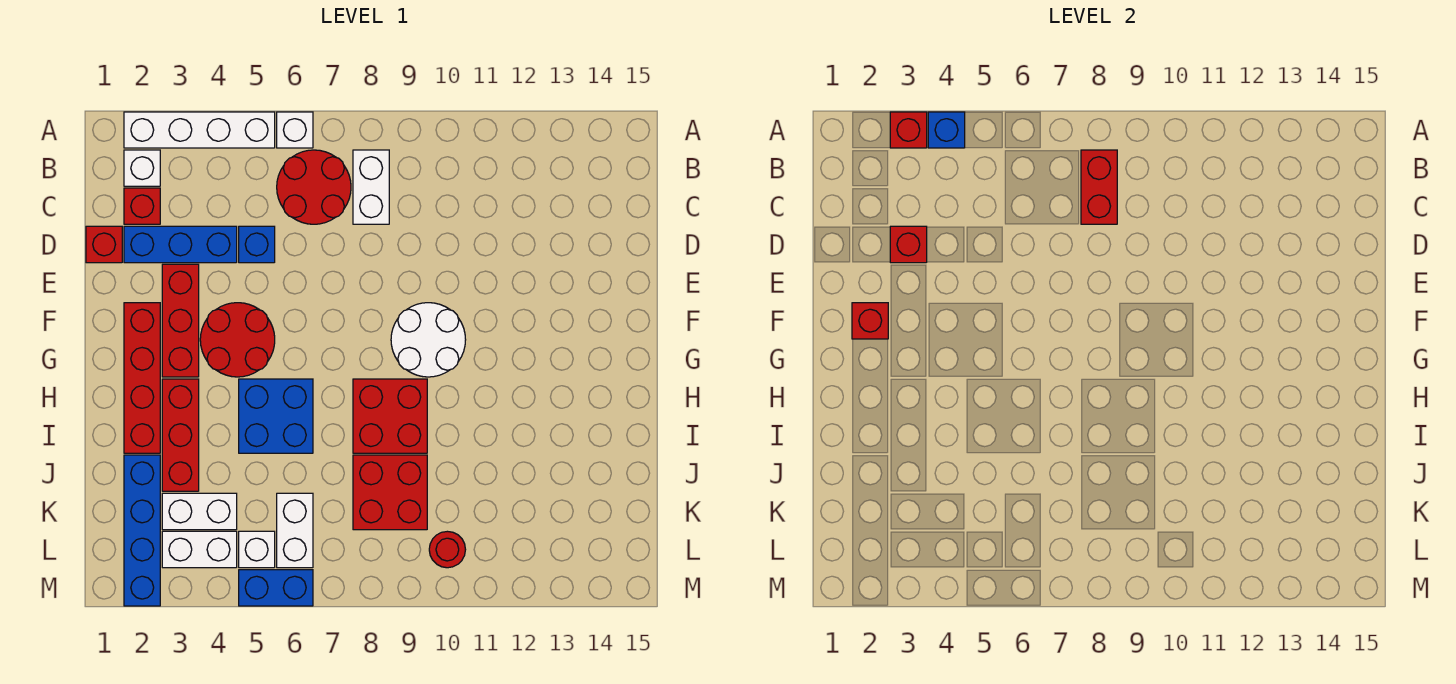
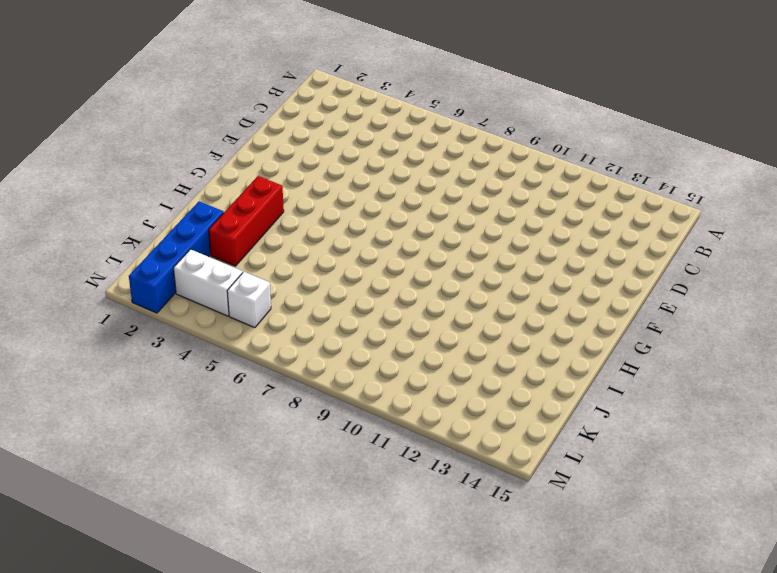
none -> white 1x4 brick [124,112,275,148]
none -> white 1x1 brick [277,112,313,148]
none -> white 1x1 brick [124,150,160,186]

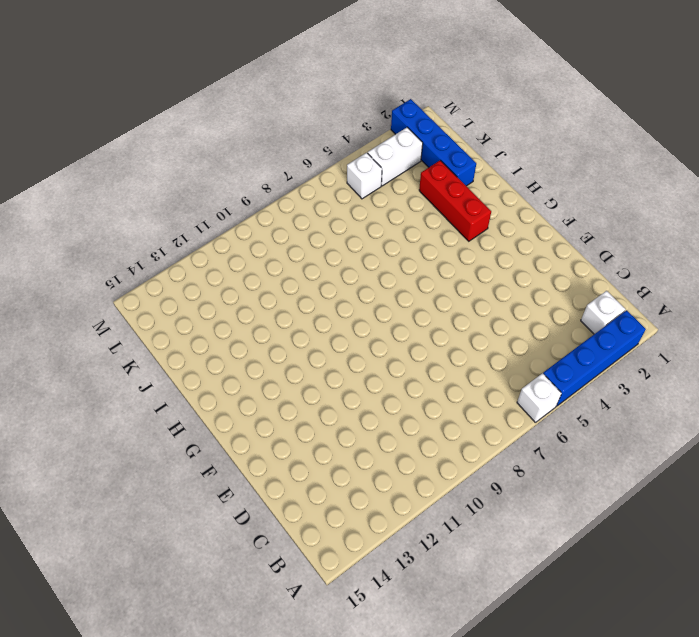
blue 1x4 brick [543,310,646,406] -> white 1x4 brick [124,112,275,148]
none -> red 2x2 round brick [277,150,351,224]
none -> white 1x2 brick [353,150,389,224]
none -> red 1x1 brick [124,188,160,224]

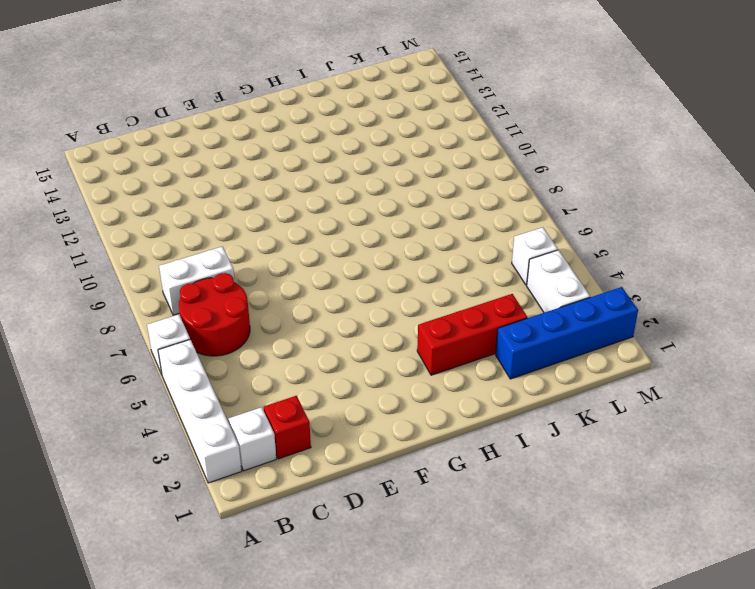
none -> red 1x1 brick [86,226,122,263]
none -> blue 1x3 brick [124,226,237,263]
none -> blue 1x1 brick [239,226,275,263]

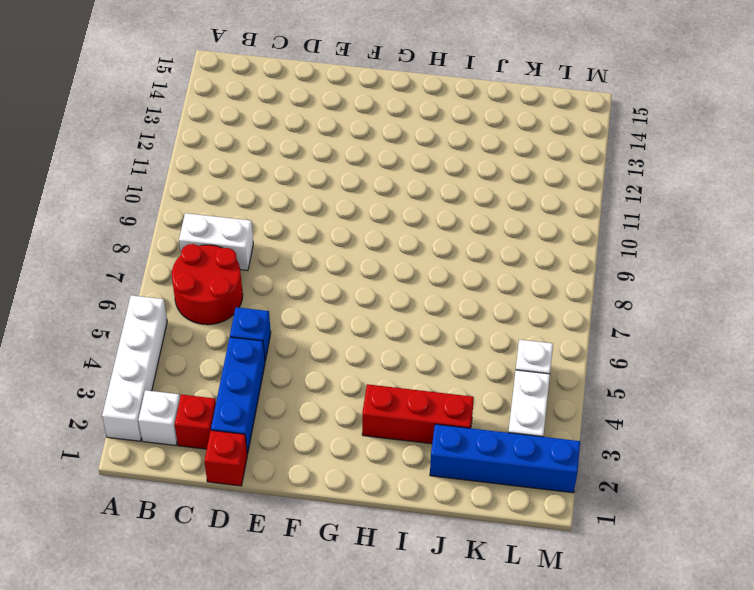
none -> white 1x1 brick [277,112,313,148]
none -> red 1x3 brick [162,264,199,377]
none -> red 1x4 brick [124,303,160,453]

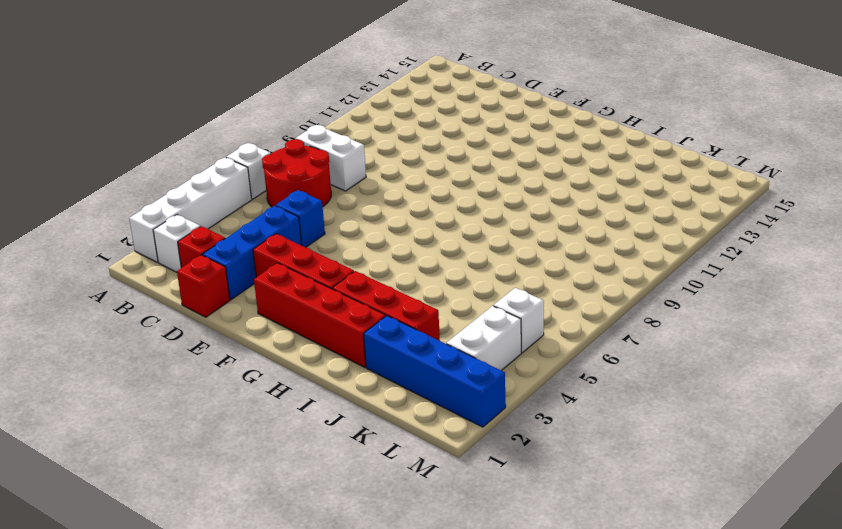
none -> red 2x2 round brick [200,303,275,377]
none -> white 2x2 round brick [391,303,466,377]
none -> blue 2x2 brick [239,379,313,453]

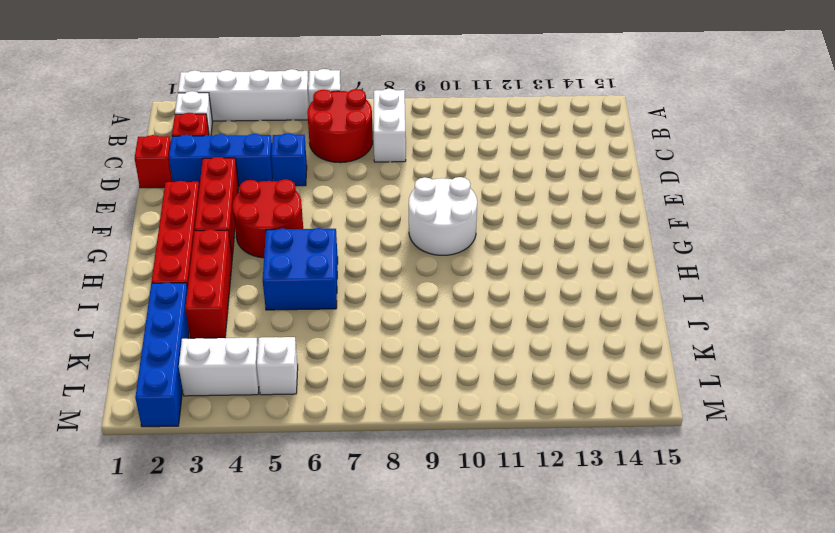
none -> red 2x2 brick [353,379,427,453]
none -> red 2x2 brick [353,455,427,530]
none -> white 1x2 brick [162,493,237,530]

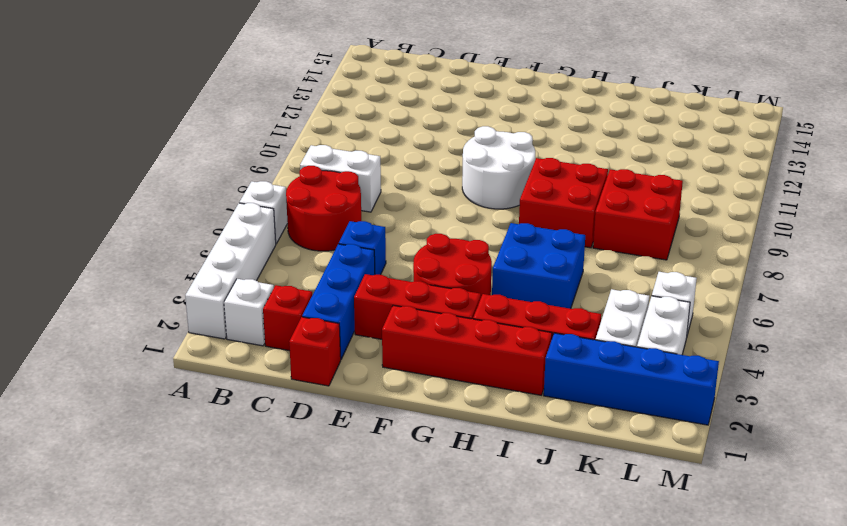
none -> white 1x2 brick [277,493,313,568]
none -> red 1x1 round brick [429,531,466,568]
none -> blue 1x2 brick [239,570,313,606]

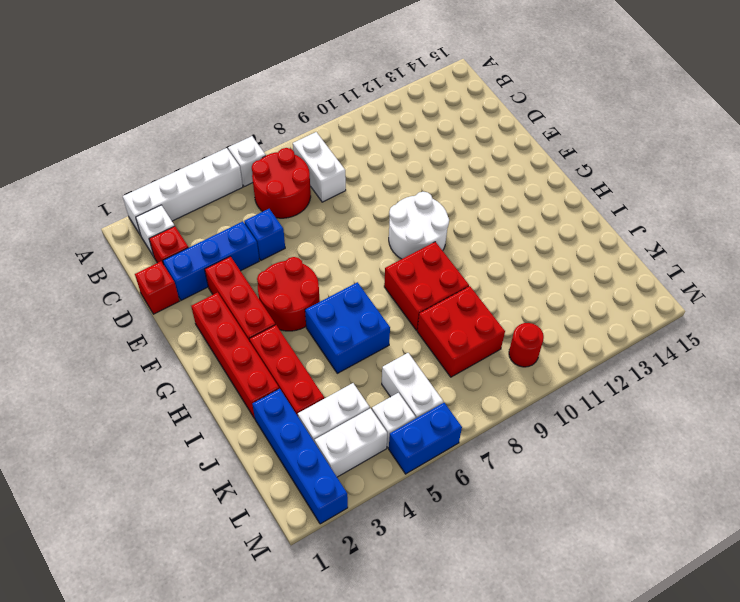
none -> red 1x1 brick [890,112,927,148]
none -> blue 1x1 brick [928,112,965,148]
none -> red 1x2 brick [1081,150,1117,224]

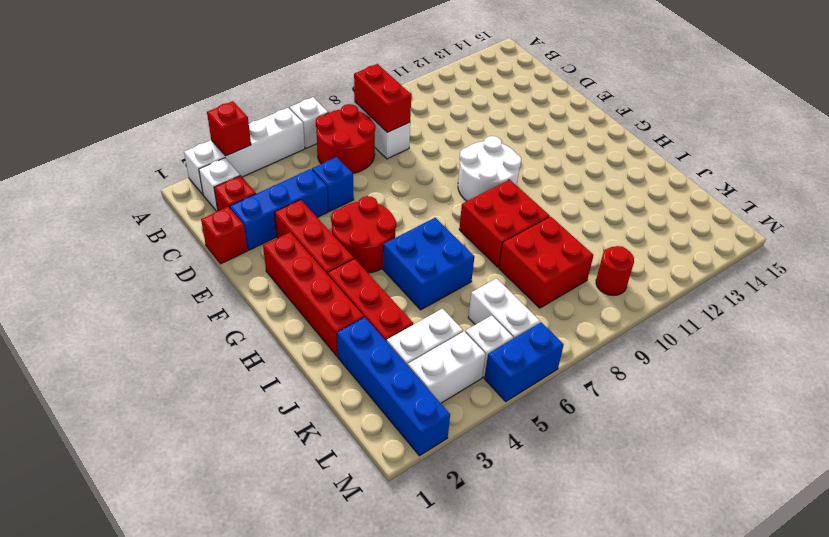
none -> blue 1x1 brick [928,112,965,148]
none -> red 1x1 brick [890,226,927,263]
none -> red 1x1 brick [852,303,888,339]

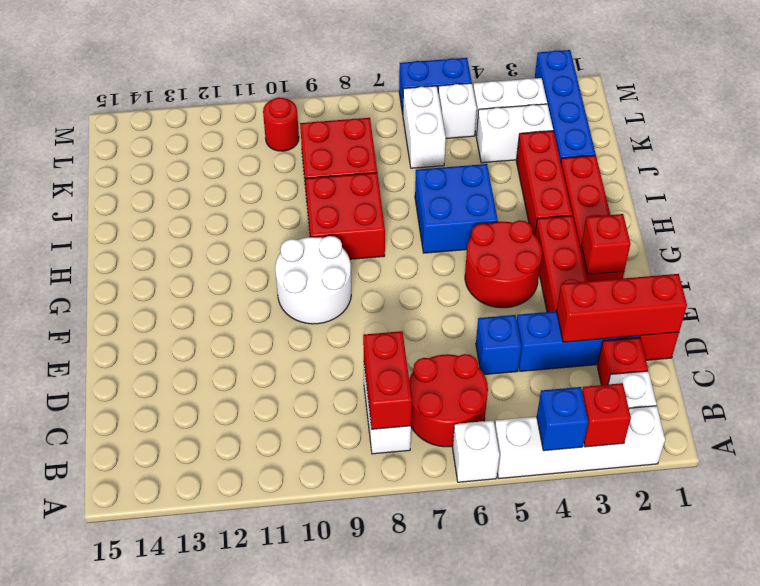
red 1x3 brick [557,274,687,342] -> red 1x1 brick [890,226,927,263]

